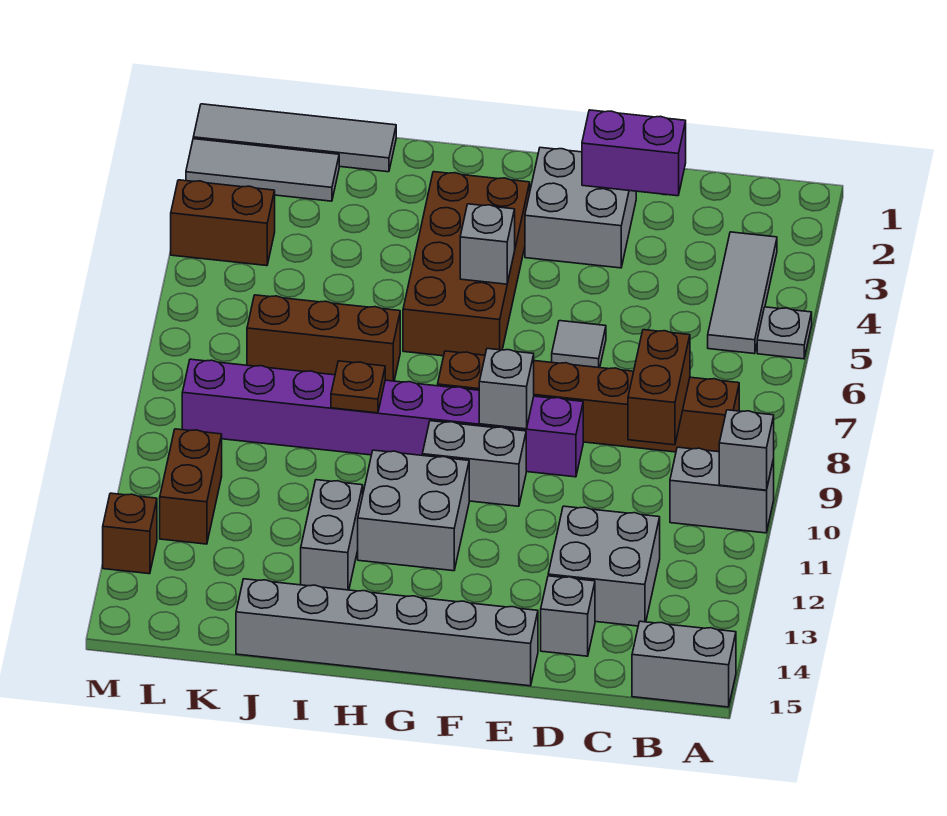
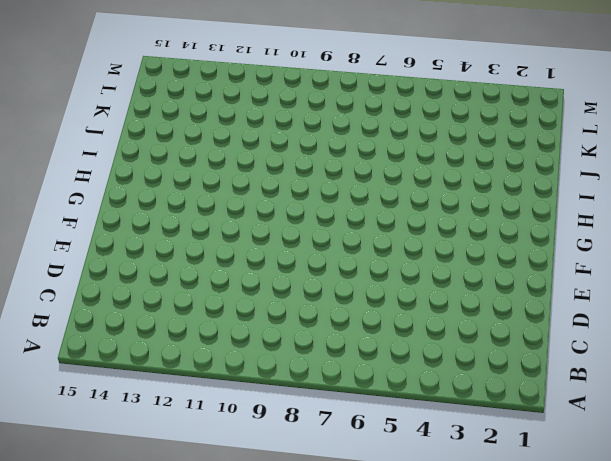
none -> grey 1x1 plate [757,307,812,359]
none -> grey 1x2 brick [670,447,774,533]
none -> grey 1x2 brick [632,621,736,707]

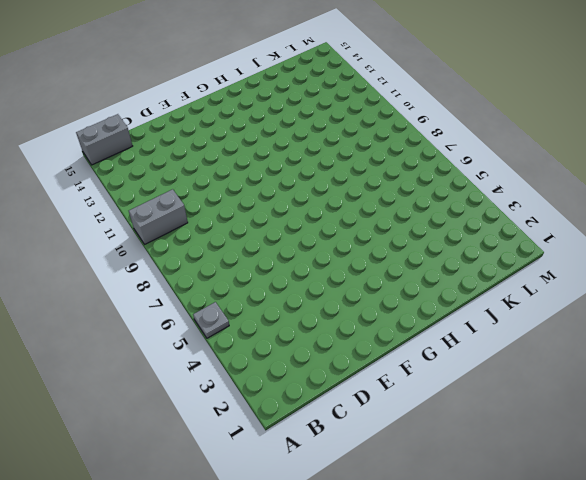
none -> grey 1x3 tile [708,232,777,354]
none -> brown 1x6 brick [438,351,739,452]
none -> grey 2x2 brick [548,506,660,626]

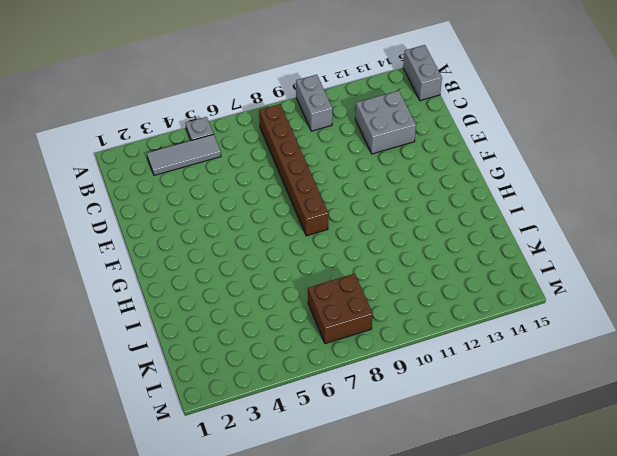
brown 2x2 brick [308,274,373,344] -> brown 1x3 brick [247,295,400,381]
none -> grey 1x1 brick [541,576,595,656]
none -> grey 2x2 brick [525,148,636,268]
none -> grey 1x1 tile [552,321,606,368]

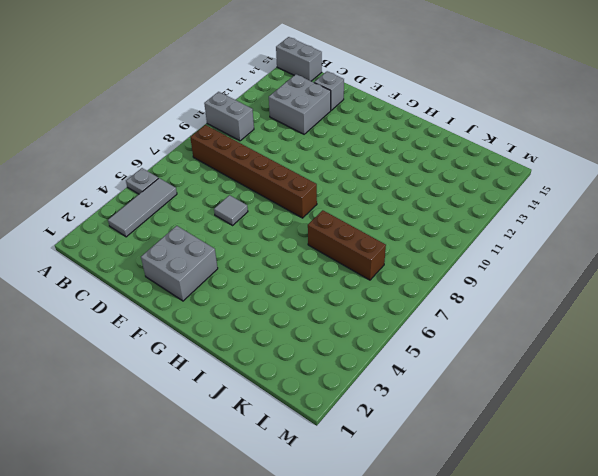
none -> purple 1x8 brick [182,359,583,477]
none -> grey 1x6 brick [236,579,538,686]
none -> grey 1x2 brick [422,421,526,506]

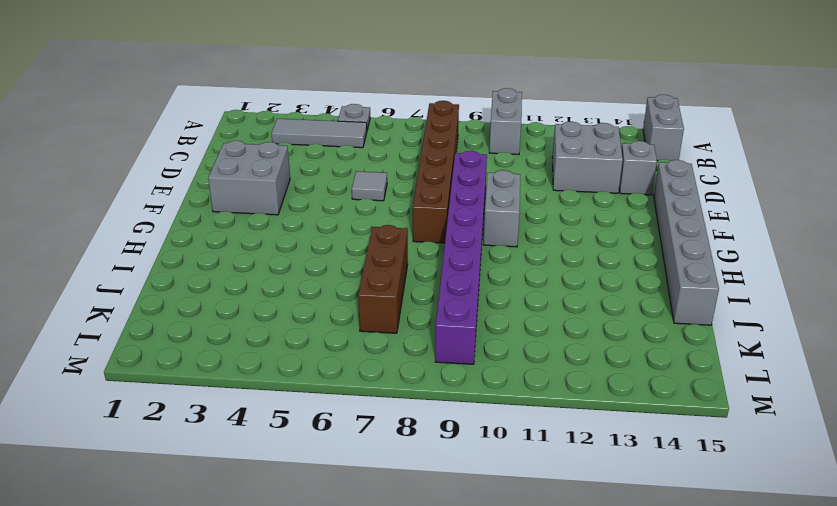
none -> brown 2x4 brick [403,172,530,356]
none -> grey 2x2 brick [358,450,469,571]
none -> grey 1x2 brick [301,480,363,590]

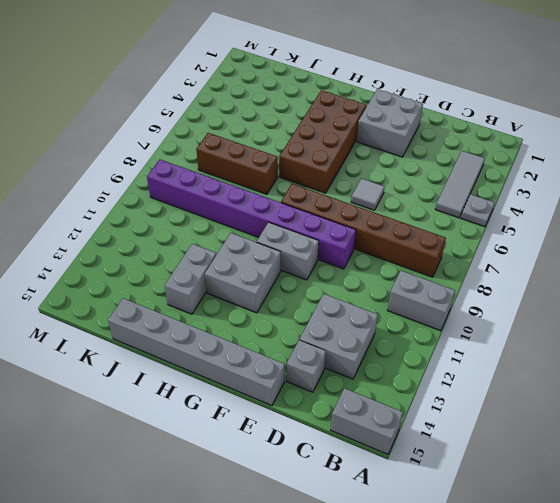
none -> grey 1x4 tile [193,104,396,172]
none -> grey 1x3 tile [186,139,339,201]
none -> brown 1x2 brick [171,180,275,266]

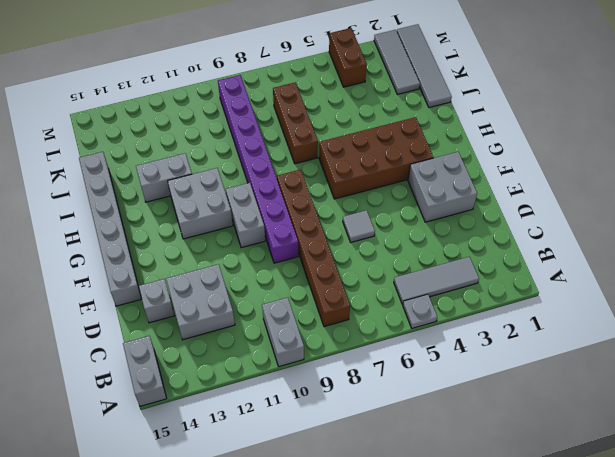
none -> brown 1x2 brick [160,429,222,544]
none -> brown 1x1 brick [103,493,157,574]
none -> grey 1x1 brick [719,410,774,490]

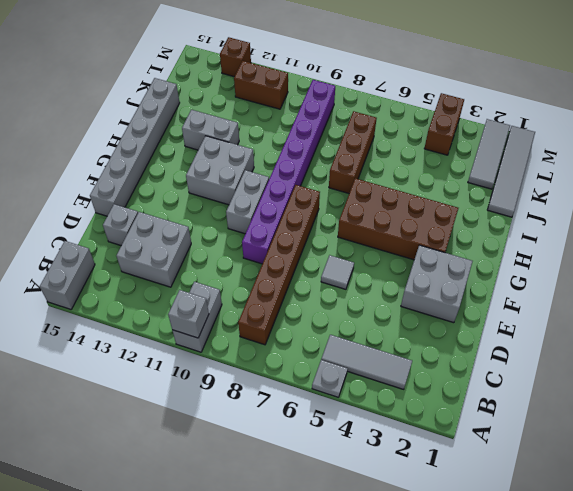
none -> brown 1x2 brick [628,330,690,445]
none -> purple 1x2 brick [582,110,686,196]
none -> grey 1x1 brick [479,349,534,429]

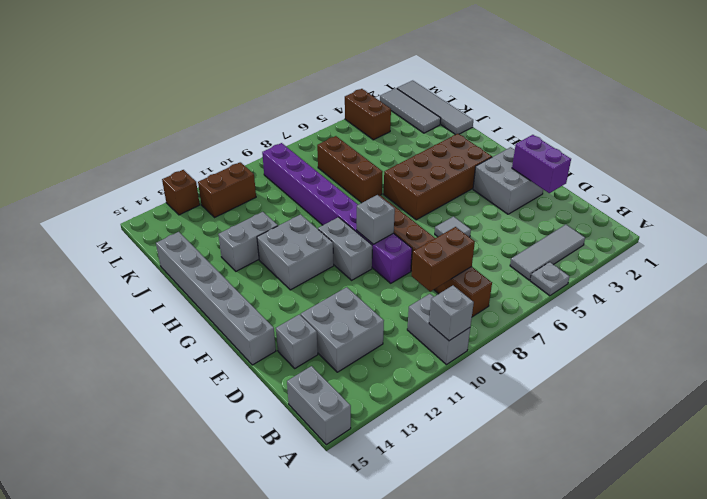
none -> grey 1x1 brick [460,204,515,284]
none -> brown 1x1 plate [331,361,385,413]

